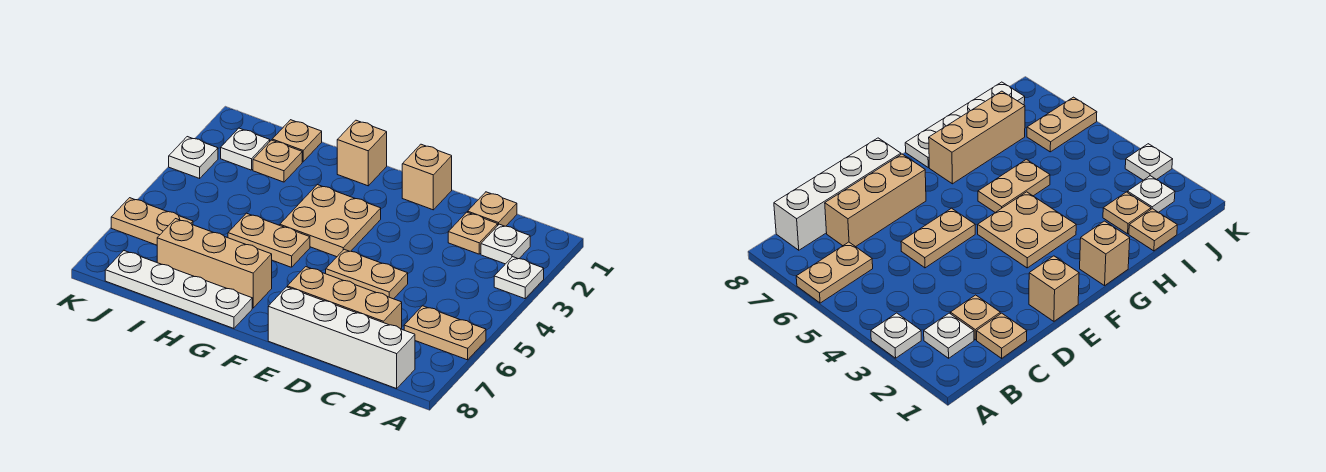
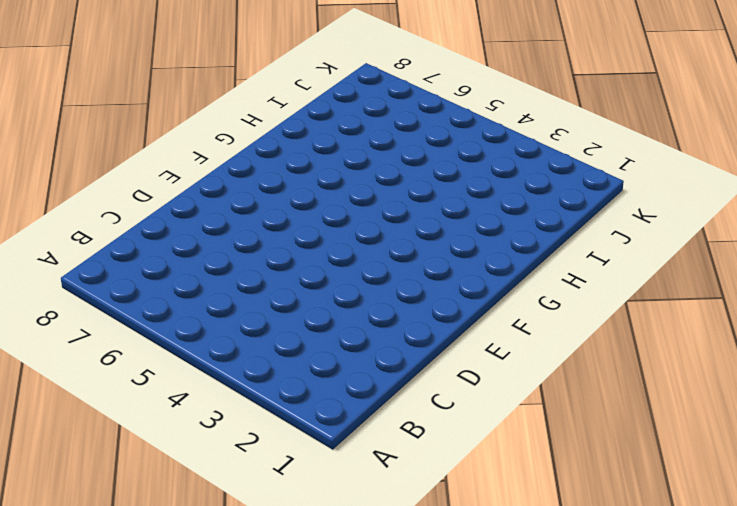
none -> white 1x1 plate [494,257,544,299]
none -> tan 1x2 plate [404,306,486,360]
none -> white 1x1 plate [481,224,530,264]

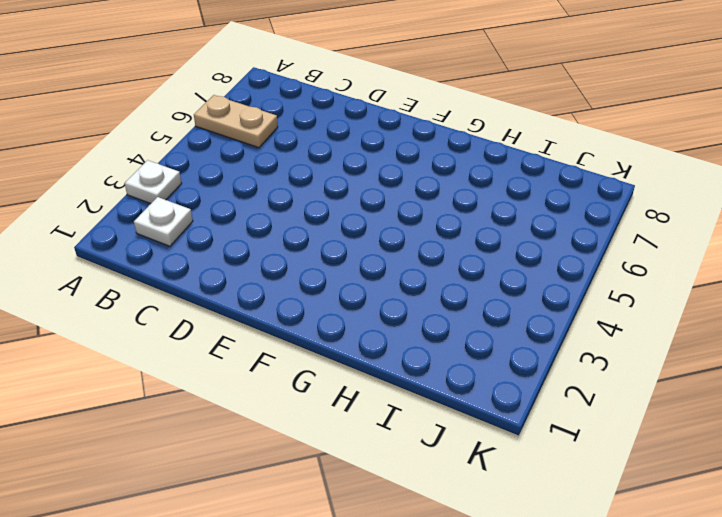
none -> white 1x4 brick [268,287,415,389]
none -> tan 1x1 plate [468,192,517,226]
none -> tan 1x1 plate [448,212,498,254]

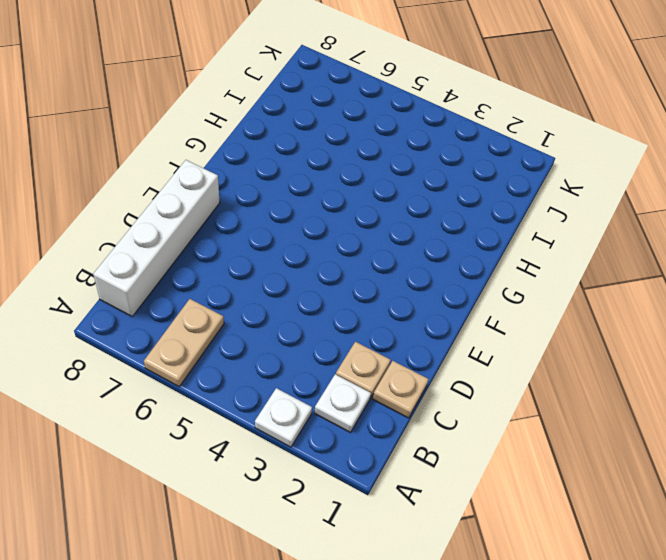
none -> tan 1x3 brick [287,267,402,329]
none -> tan 1x2 plate [326,249,408,299]
none -> tan 1x1 brick [402,144,452,210]

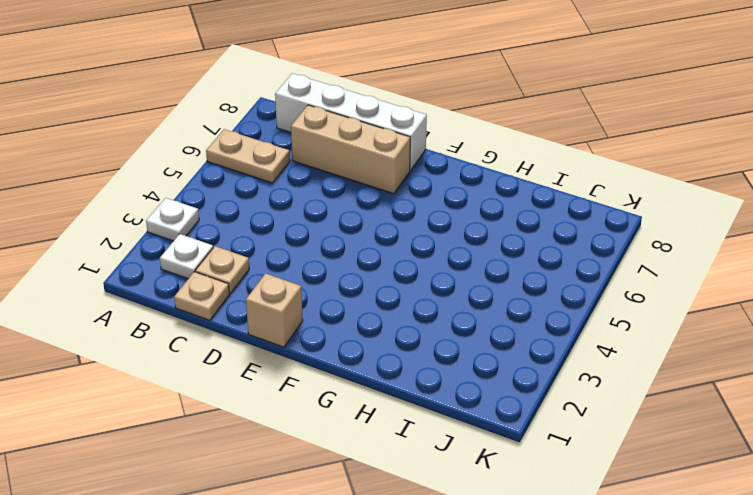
none -> tan 1x2 plate [326,249,408,299]
none -> tan 2x2 plate [280,185,381,257]
none -> tan 1x1 brick [337,120,387,186]

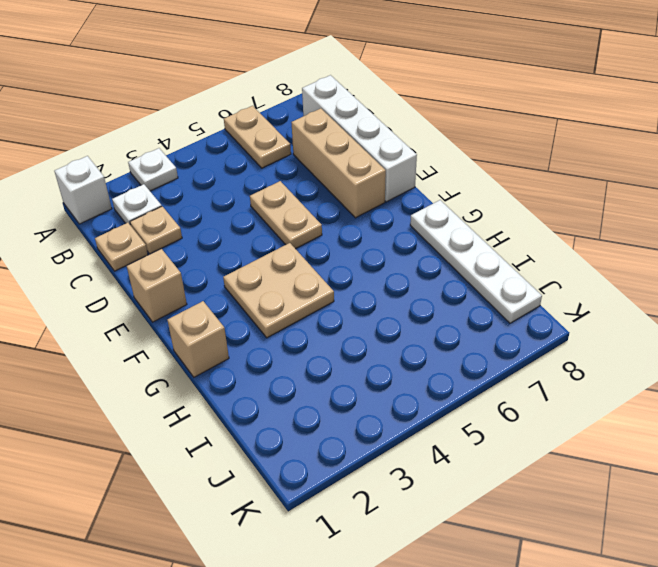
white 1x1 brick [54,156,112,224] -> none
none -> tan 1x2 plate [228,213,310,267]
none -> tan 1x3 brick [157,219,272,308]
none -> tan 1x1 plate [272,120,322,162]

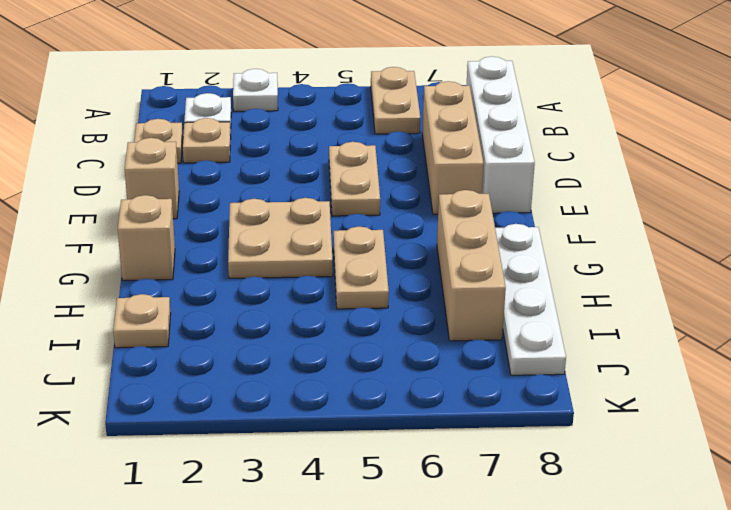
none -> tan 1x1 plate [253,140,302,182]
none -> white 1x1 plate [221,128,270,170]
none -> tan 1x2 plate [111,198,193,245]

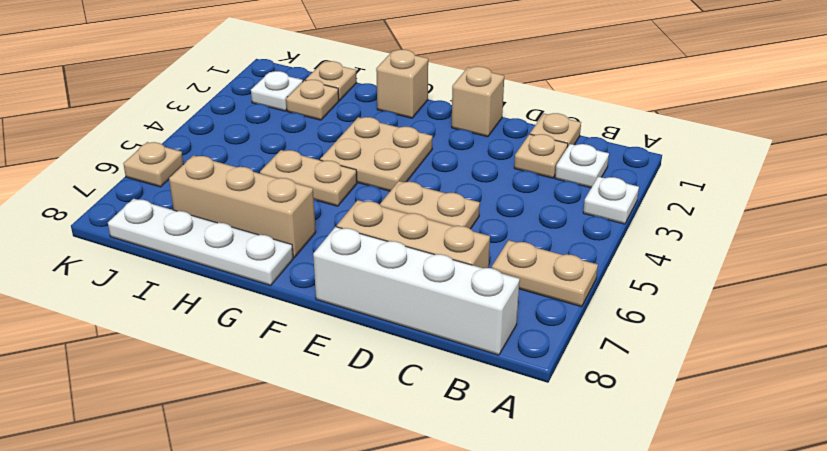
tan 1x1 plate [123,142,184,187] -> tan 1x2 plate [111,198,193,245]
none -> white 1x1 plate [169,137,218,178]

